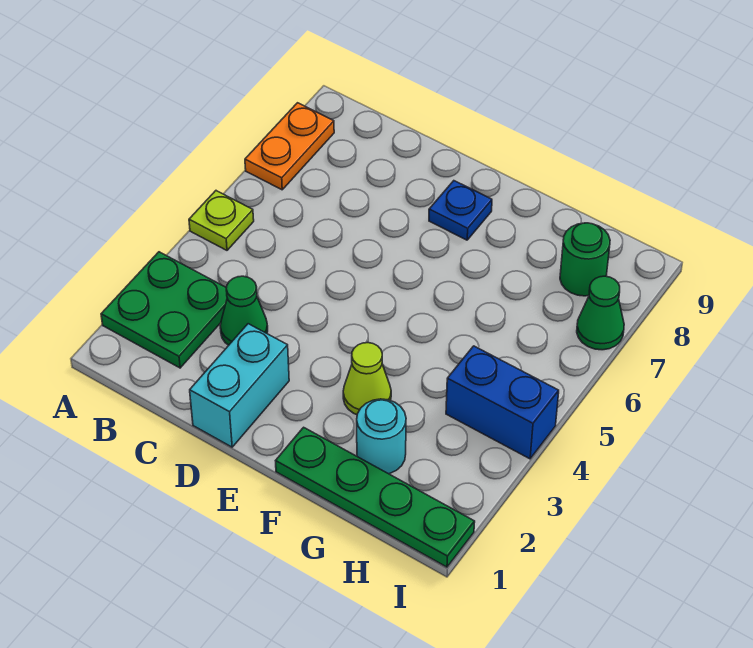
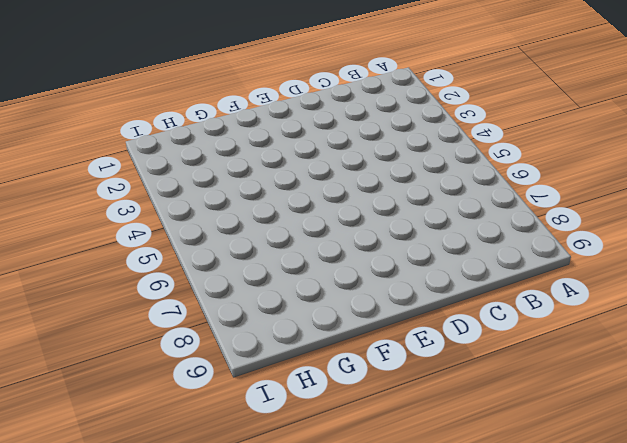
none -> green 2x2 plate [101,252,227,368]
none -> lime 1x1 plate [189,191,254,250]
none -> orange 1x2 plate [245,103,334,190]

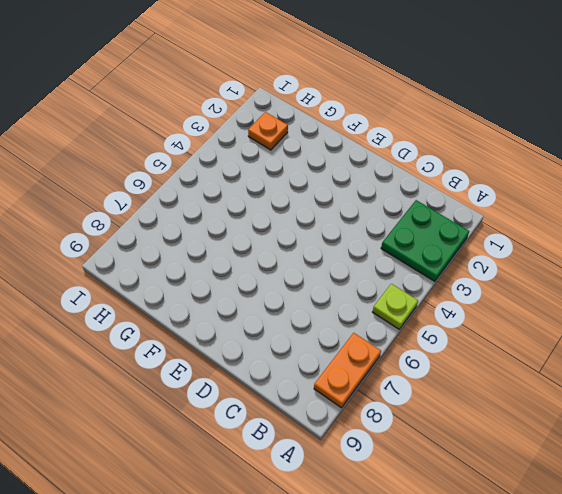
orange 1x1 plate [248,112,288,150] -> none
none -> green 1x1 cone [220,276,268,345]
none -> cyan 1x2 brick [190,324,289,447]
none -> blue 1x1 plate [429,181,492,240]

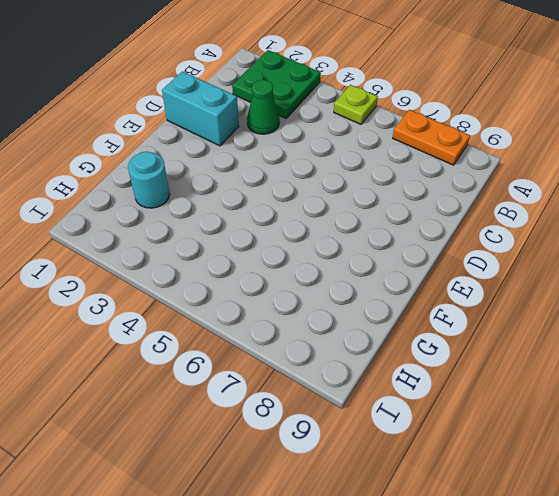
none -> blue 1x1 plate [429,181,492,240]
none -> green 1x4 plate [276,427,475,567]
none -> lime 1x1 cone [343,343,391,415]

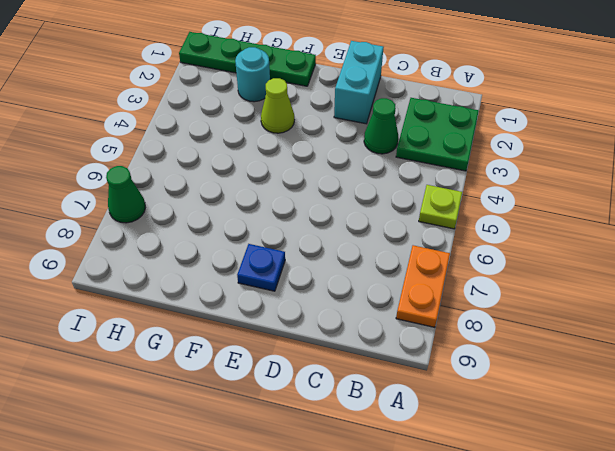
none -> blue 1x2 brick [446,346,559,459]
none -> green 1x1 round brick [560,223,610,296]

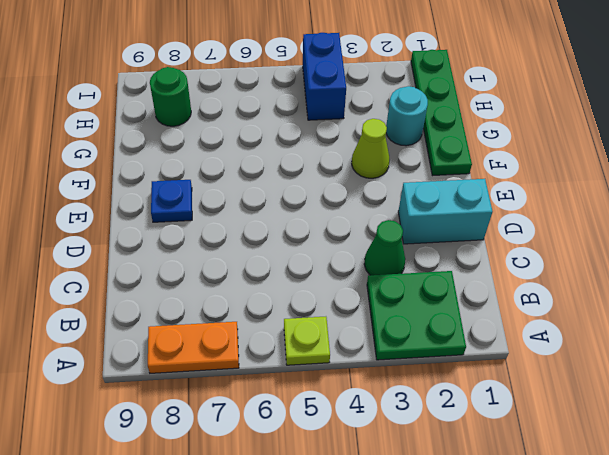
none -> green 1x1 cone [577,276,624,350]

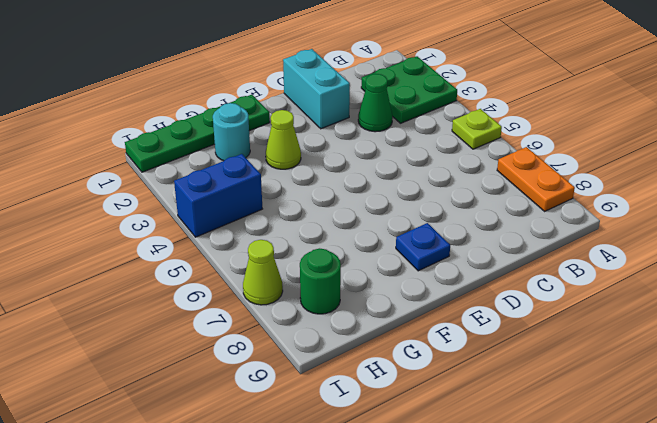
lime 1x1 cone [243,240,283,305] -> green 1x1 cone [577,276,624,350]

